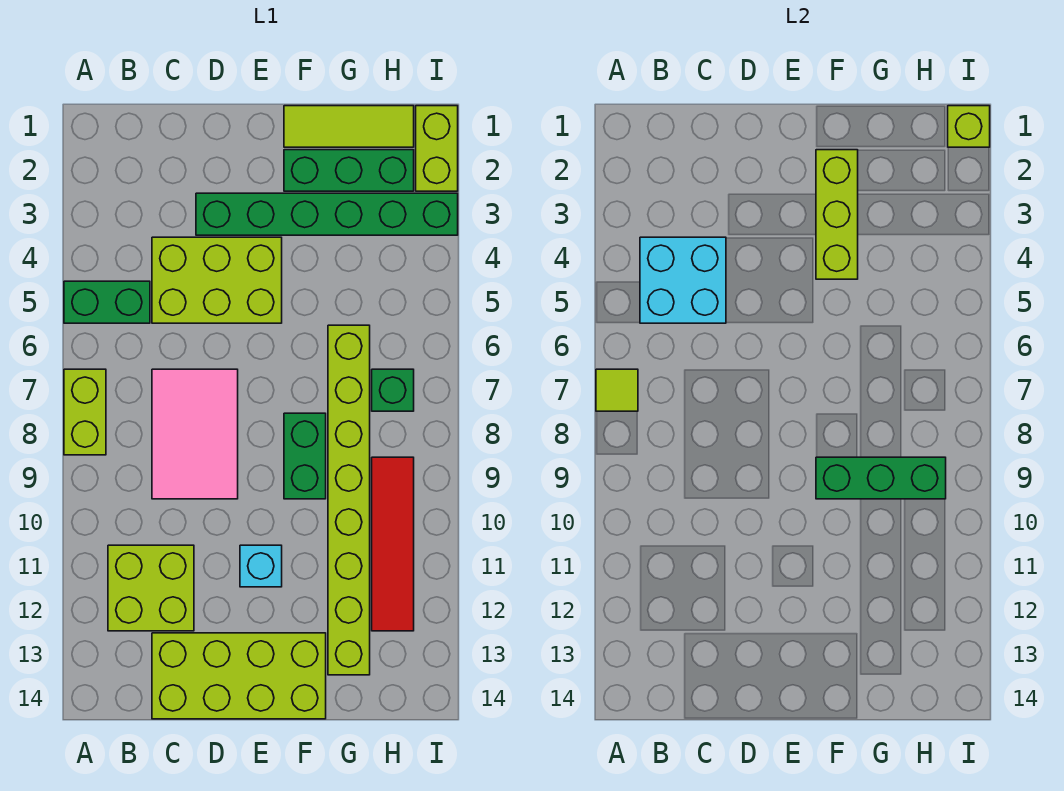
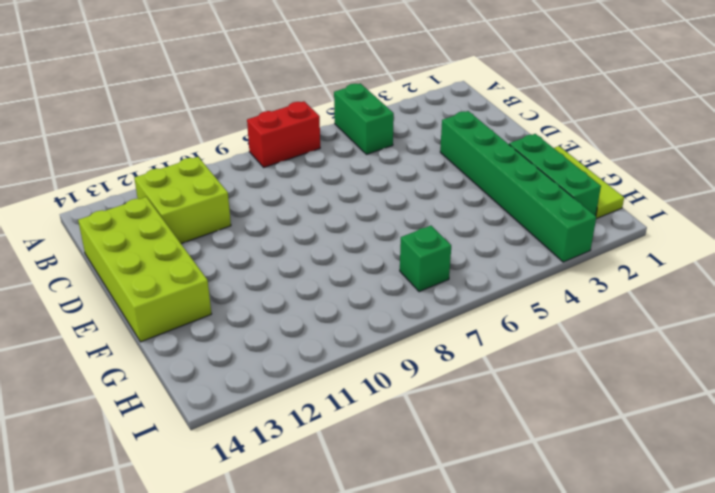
red 1x2 brick [247,101,320,167] -> lime 1x2 brick [64,369,106,455]
none -> lime 2x3 brick [152,237,282,323]
none -> pink 2x3 tile [152,369,238,499]
none -> cyan 1x1 brick [240,545,282,587]

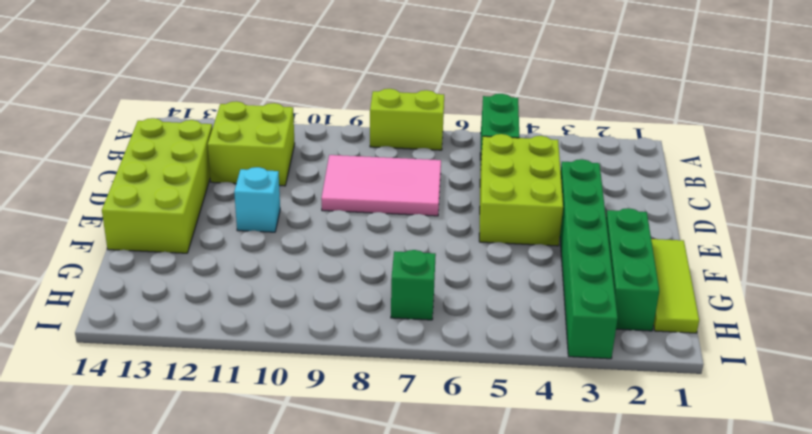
none -> green 1x2 brick [284,413,326,499]
none -> lime 1x8 brick [328,325,370,675]
none -> red 1x4 tile [372,457,414,631]

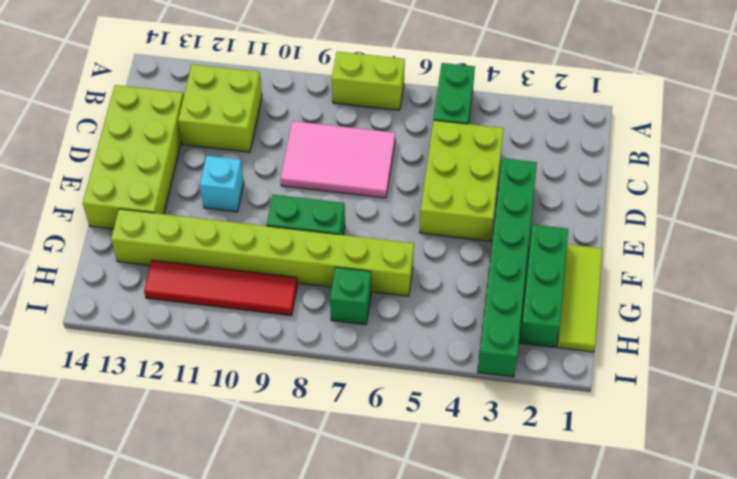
none -> lime 1x2 brick [416,106,458,191]
none -> lime 1x1 tile [596,369,638,411]
none -> cyan 2x2 brick [640,237,726,323]

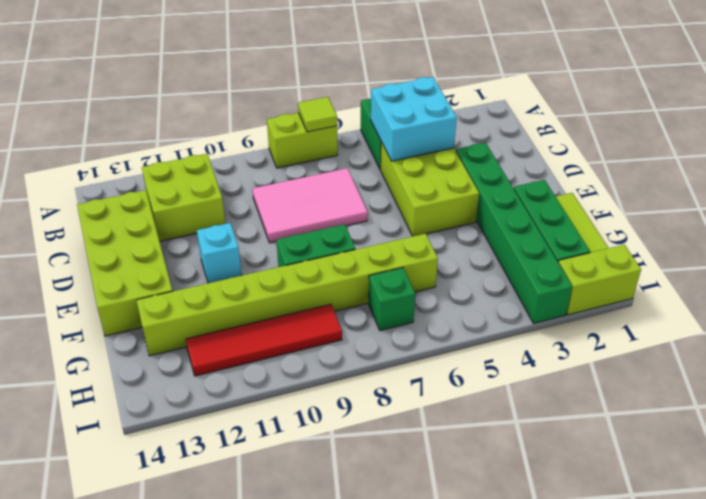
none -> lime 1x3 brick [816,150,858,279]
none -> green 1x3 brick [816,457,946,499]
none -> lime 1x1 brick [948,106,990,147]

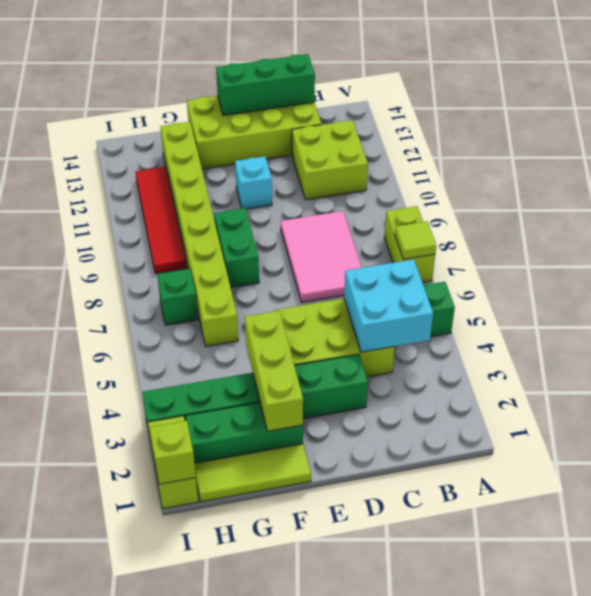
green 1x3 brick [216,54,315,116] -> green 1x3 brick moved to [816,457,946,499]

